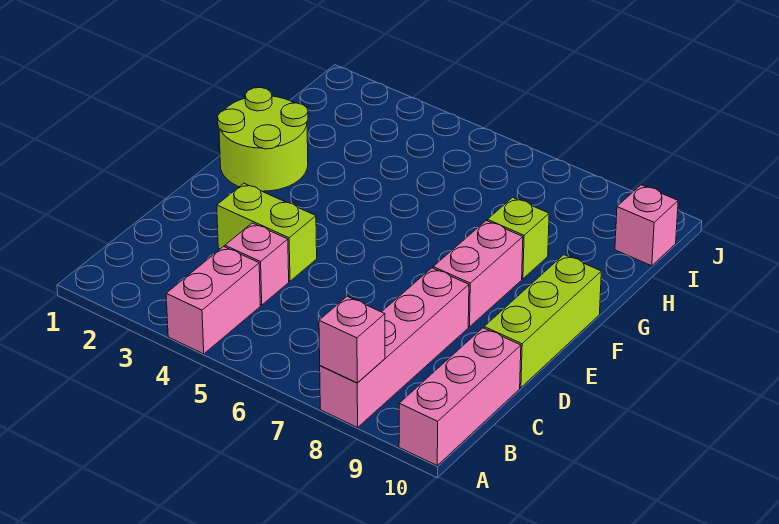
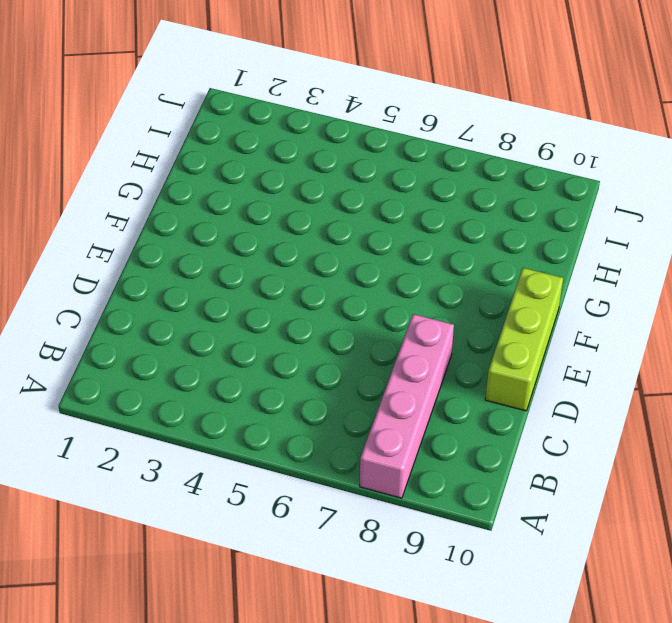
none -> pink 1x2 brick [166,246,260,354]
none -> pink 1x3 brick [399,328,521,465]

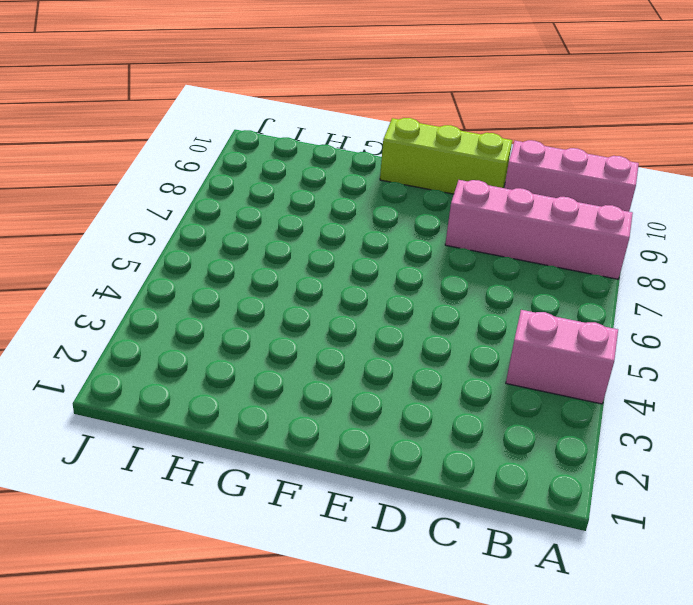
none -> pink 1x1 brick [225,223,289,305]
none -> lime 1x2 brick [217,183,317,281]

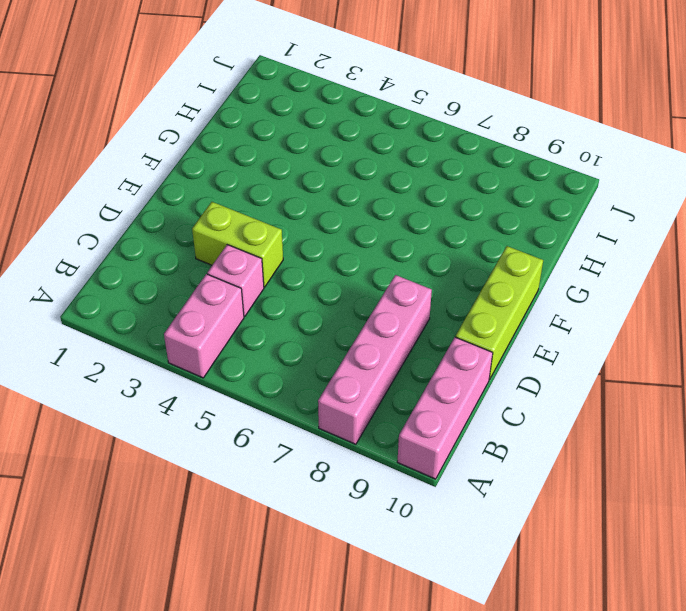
none -> pink 1x2 brick [433,221,523,327]
none -> lime 2x2 round brick [218,88,308,191]

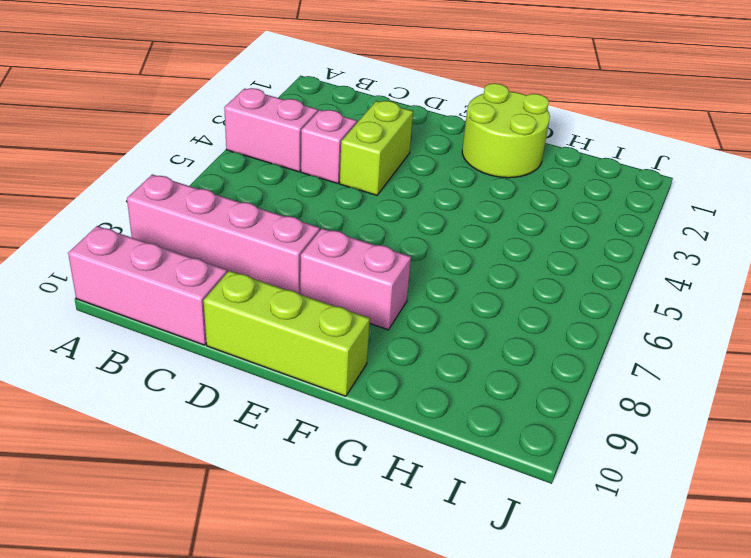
none -> lime 1x1 brick [487,197,549,279]
none -> pink 1x1 brick [615,185,678,266]

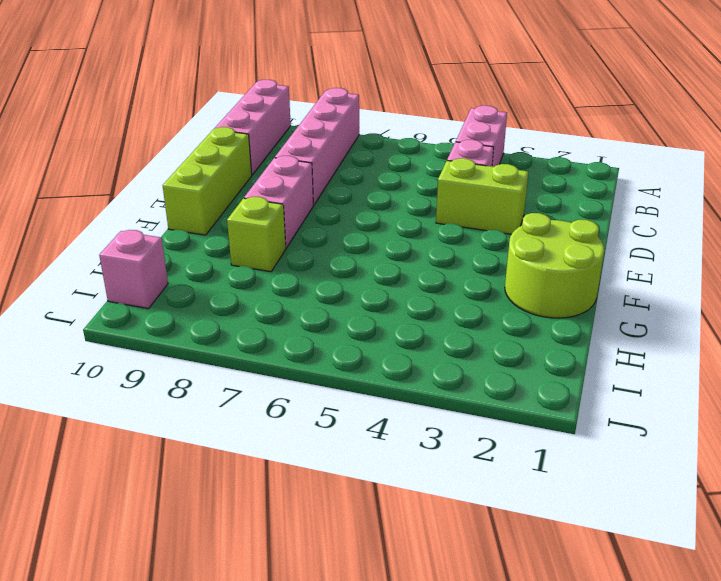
none -> pink 1x1 brick [319,296,385,383]

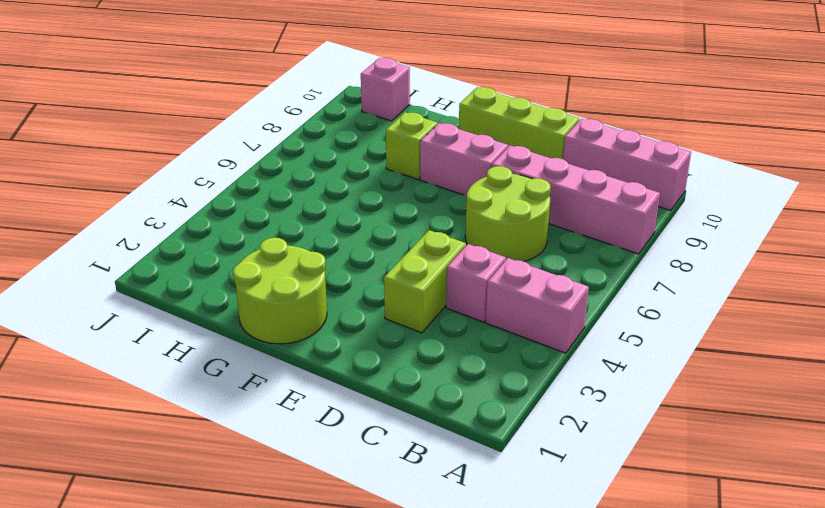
lime 2x2 round brick [465,166,551,261] -> none
none -> pink 1x1 brick [319,296,385,383]

